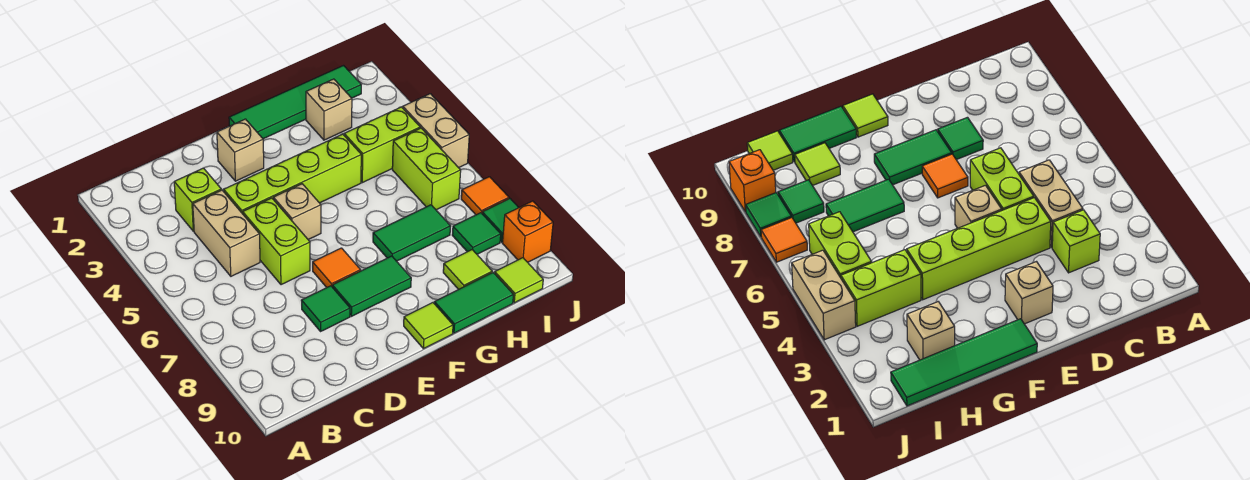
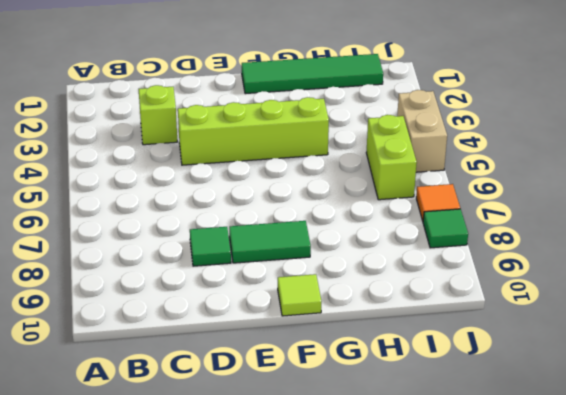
none -> tan 1x2 brick [193,190,260,276]
none -> lime 1x2 brick [243,198,310,285]
none -> tan 1x1 brick [217,119,264,181]

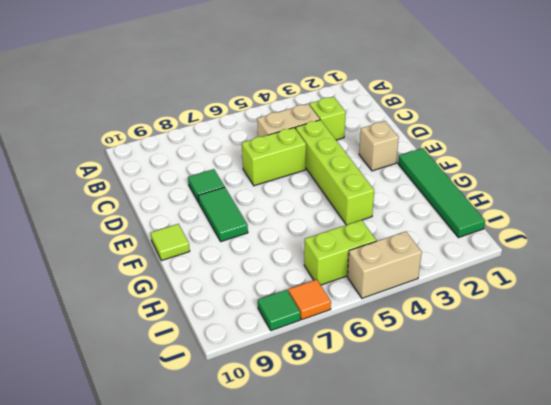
none -> tan 1x1 brick [273,184,321,240]
none -> orange 1x1 tile [313,248,361,287]
none -> green 1x2 tile [373,205,451,261]

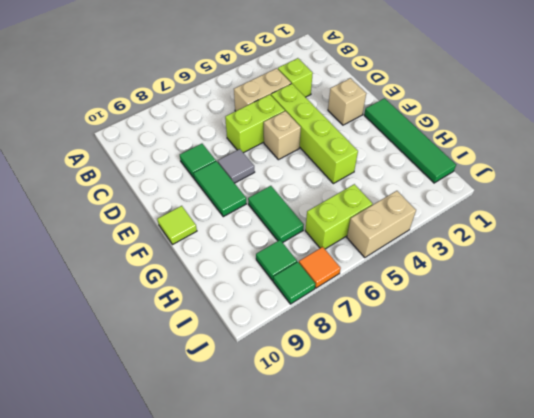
grey 1x1 tile [218,149,255,183] -> orange 1x1 tile [313,248,361,287]
none -> green 1x2 tile [434,273,513,333]
none -> tan 1x1 brick [306,79,352,140]
none -> lime 1x2 brick [344,107,420,183]

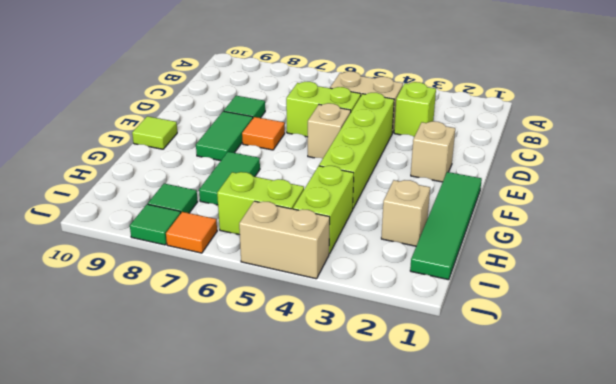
none -> green 1x2 tile [434,273,513,333]
none -> lime 1x1 tile [443,250,492,290]
none -> lime 1x1 tile [495,258,543,303]

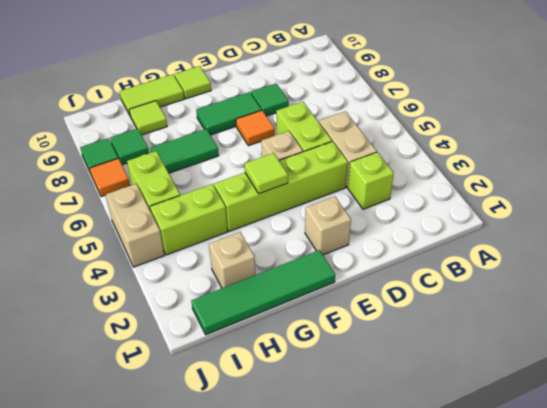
lime 1x1 tile [245,153,288,194] -> lime 1x1 tile moved to [495,258,543,303]
lime 1x2 tile [120,75,184,115] -> green 1x2 tile [434,273,513,333]
none -> orange 1x1 brick [502,201,553,262]

